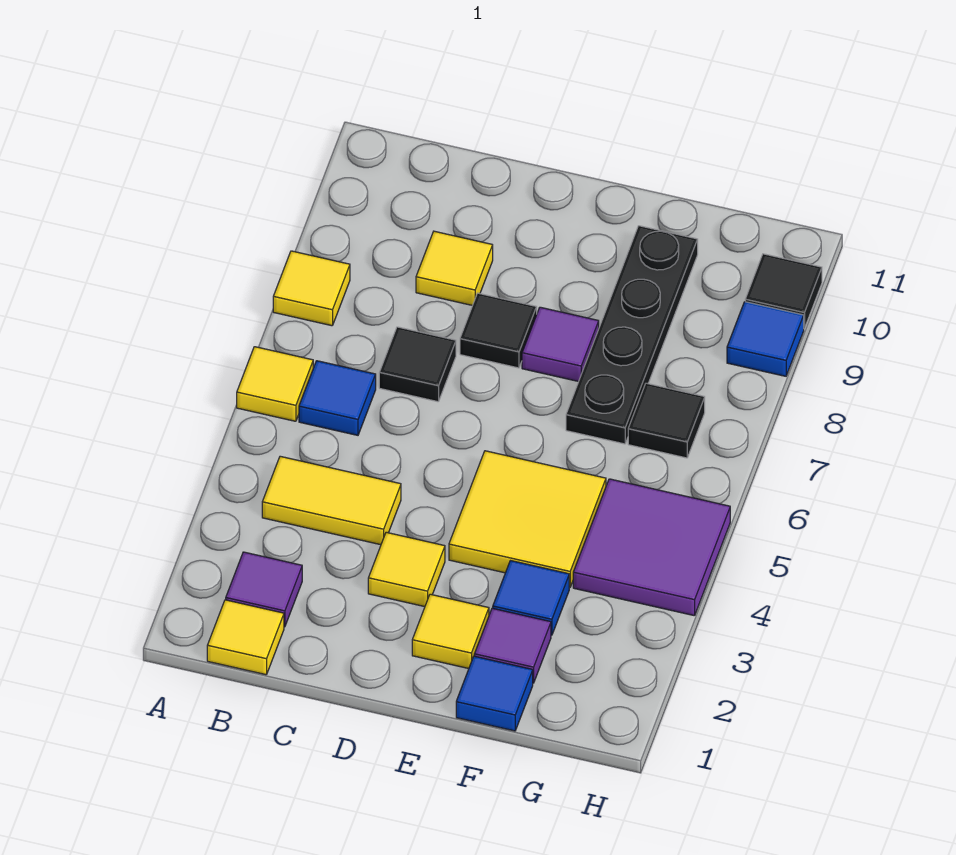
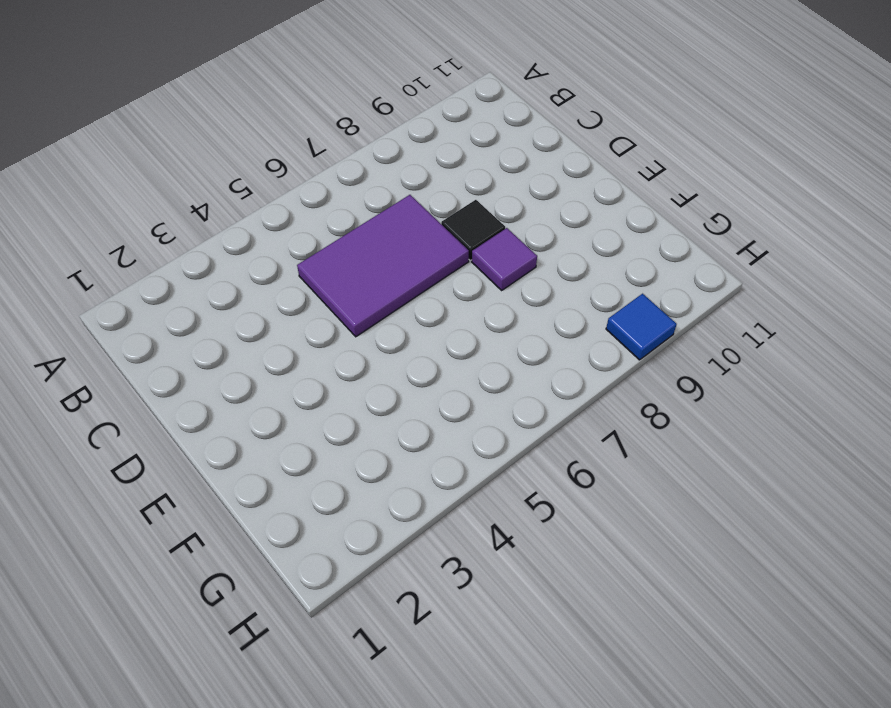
purple 2x3 tile [297,195,469,337] -> black 1x1 tile [379,327,456,402]
none -> yellow 1x1 tile [237,347,313,421]
none -> yellow 1x1 tile [273,251,350,326]
none -> yellow 1x1 tile [207,600,284,675]

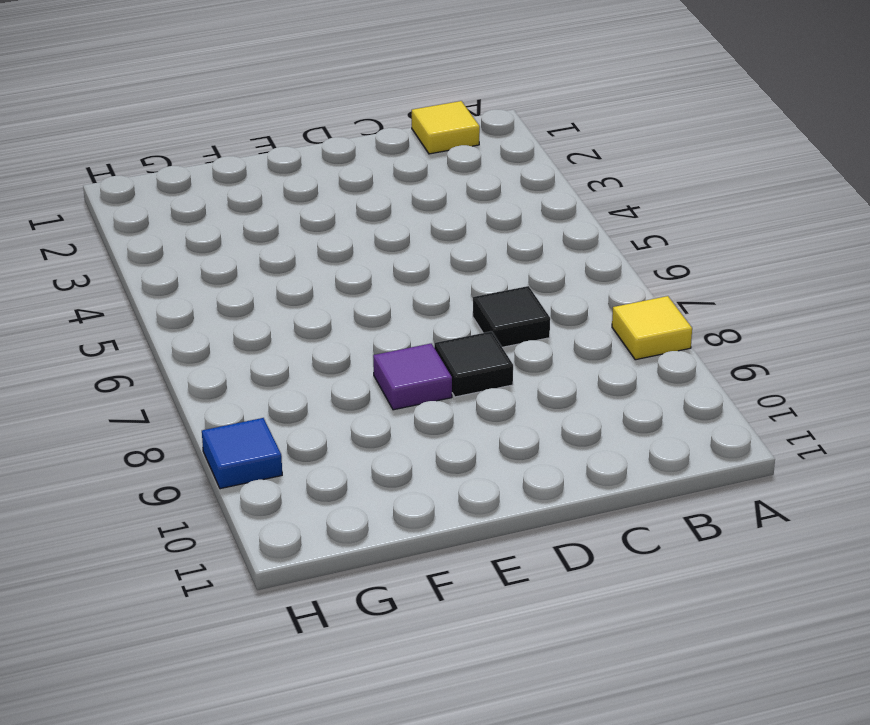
none -> yellow 1x1 tile [237,347,313,421]
none -> purple 1x1 tile [226,552,302,627]
none -> yellow 1x2 tile [262,456,401,545]

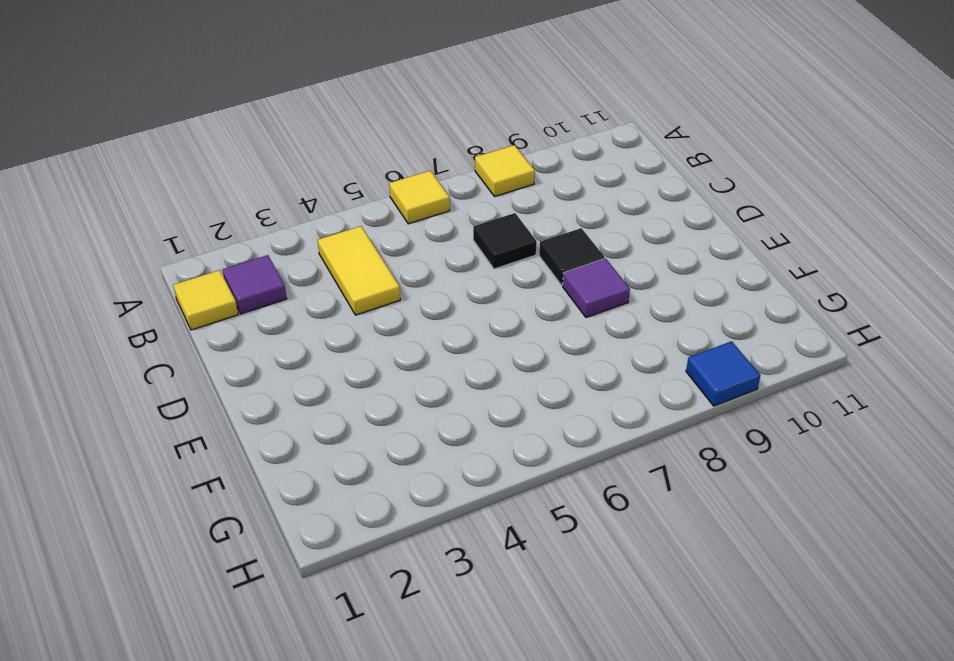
none -> blue 1x1 tile [299,361,376,435]
none -> yellow 1x1 tile [416,231,493,305]
none -> yellow 1x1 tile [368,532,445,607]

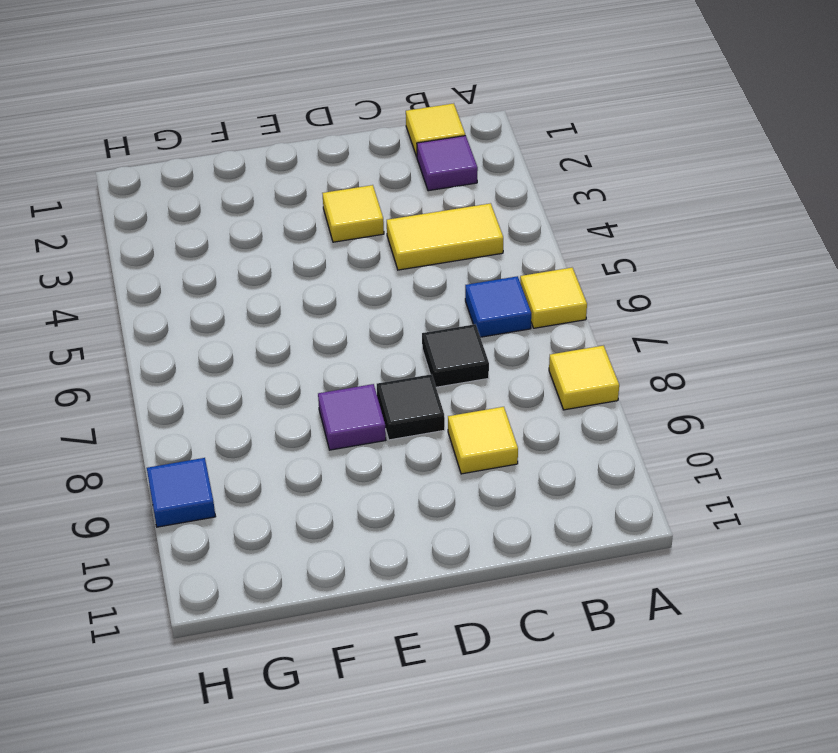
none -> yellow 1x1 tile [412,594,489,669]
none -> yellow 2x2 tile [449,451,606,587]
none -> blue 1x1 tile [456,656,533,731]

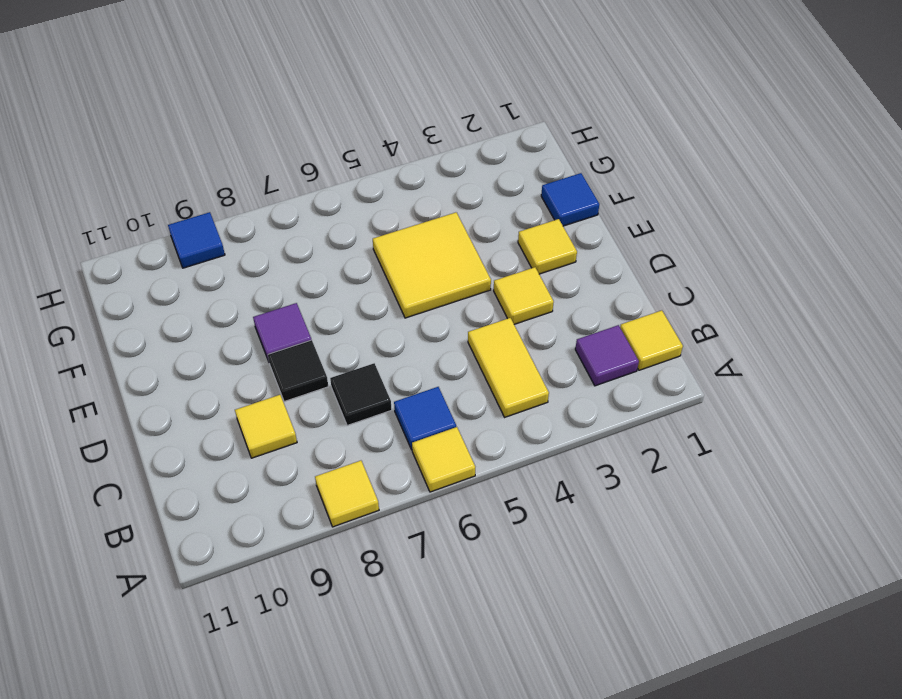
none -> purple 1x1 tile [474,608,551,683]
none -> blue 1x1 tile [493,561,569,635]
none -> black 1x4 plate [566,226,698,444]

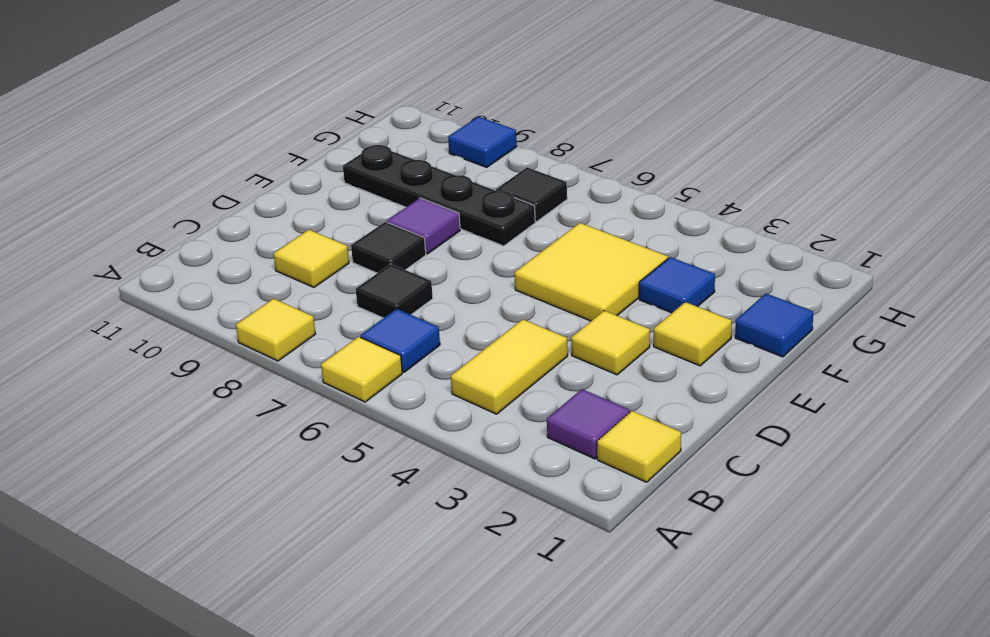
none -> purple 1x1 tile [474,608,551,683]
none -> purple 2x2 tile [573,479,730,616]
none -> black 1x1 tile [745,254,822,328]

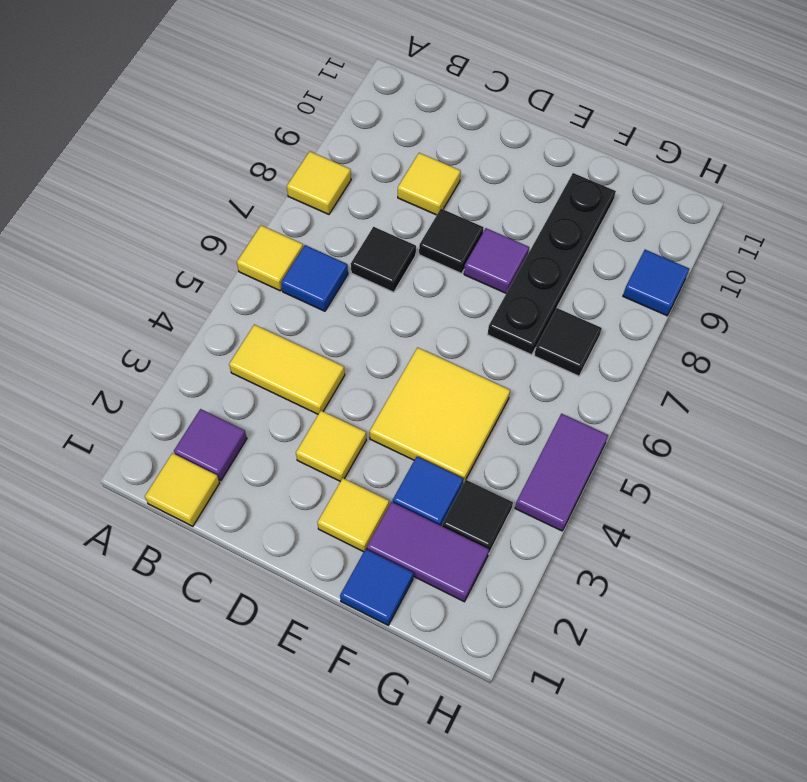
purple 1x2 tile [367,502,489,602] -> purple 1x1 tile [474,608,551,683]
black 1x1 tile [442,480,513,554] -> black 1x1 tile moved to [745,254,822,328]
purple 1x2 tile [515,414,608,531] -> purple 2x2 tile [573,479,730,616]

